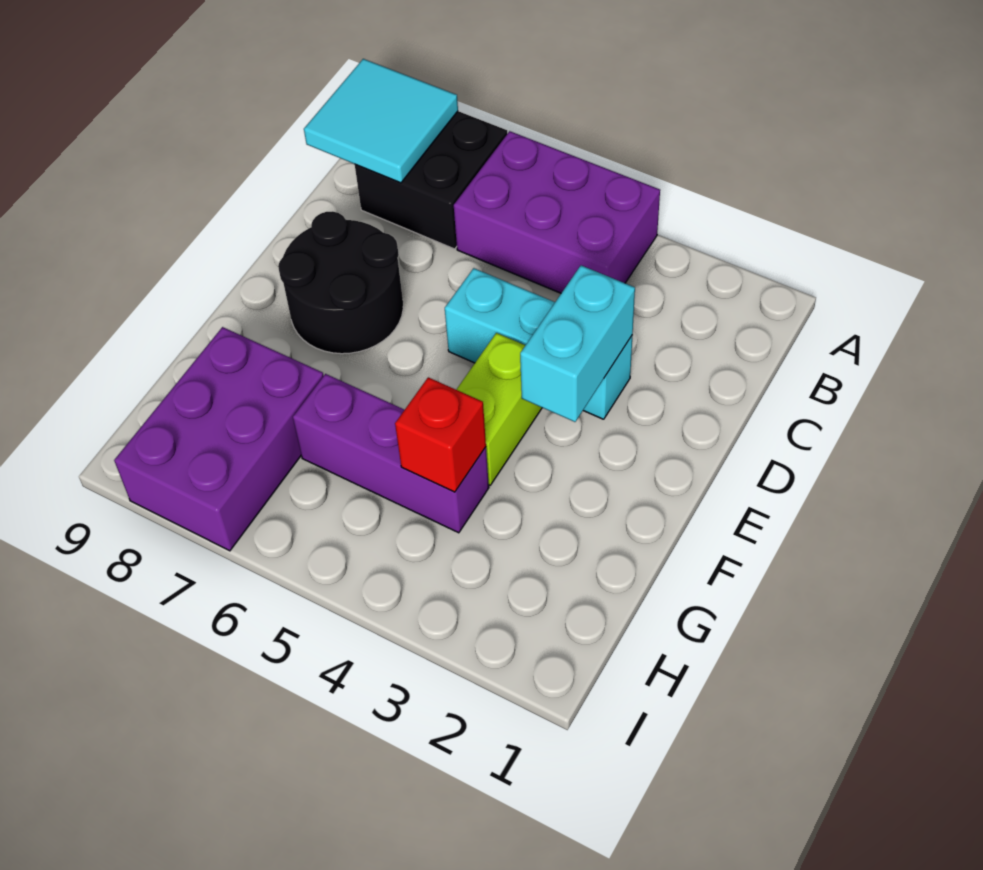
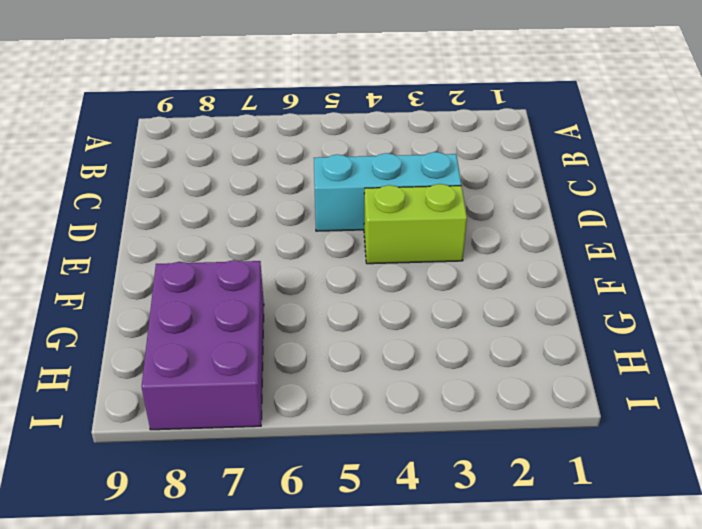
lime 1x2 brick [364,184,467,264] -> lime 1x2 brick turned to [456,333,542,485]
none -> purple 2x3 brick [454,131,660,293]
none -> black 2x2 brick [355,111,507,249]

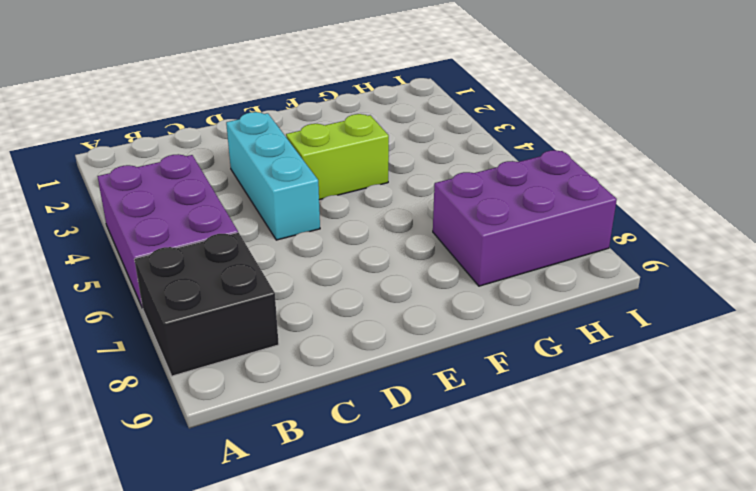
none -> black 2x2 round brick [278,211,403,354]
none -> purple 1x3 brick [293,374,489,533]

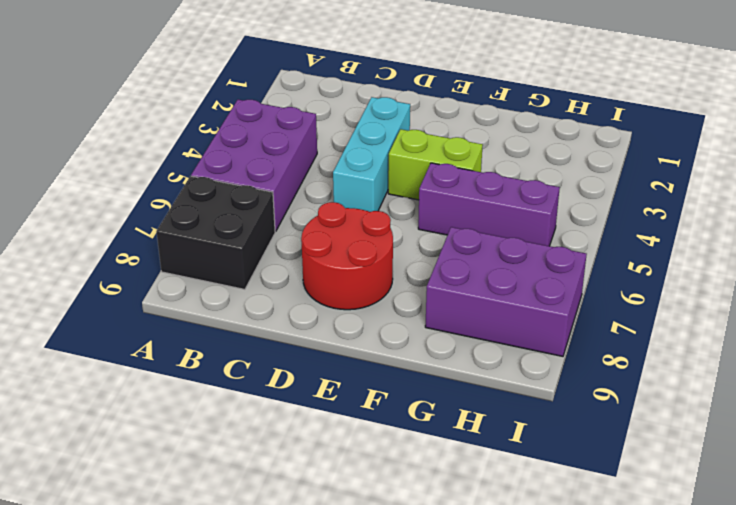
red 2x2 round brick [301,202,393,310] -> black 2x2 round brick [278,211,403,354]
purple 1x3 brick [418,163,560,246] -> purple 1x3 brick turned to [293,374,489,533]
none -> cyan 2x2 tile [304,59,458,183]
none -> cyan 1x2 brick [520,265,635,422]

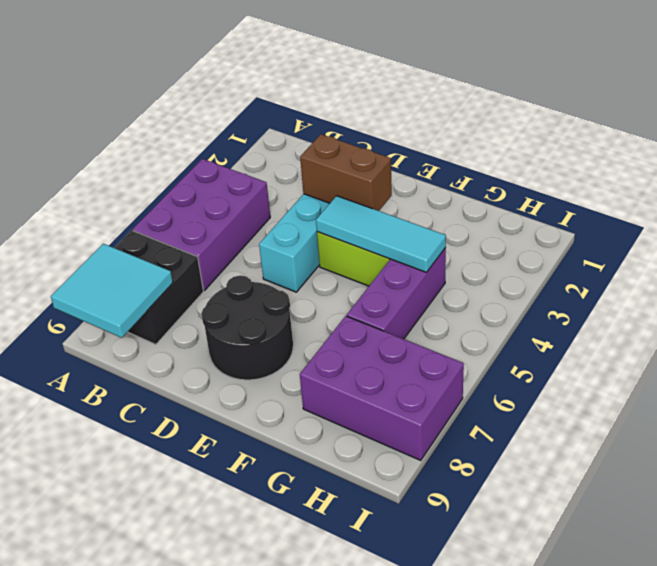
brown 1x2 brick [300,134,392,211] -> cyan 1x2 brick [520,265,635,422]
cyan 1x3 tile [316,196,446,272] -> red 1x1 brick [395,377,486,492]

